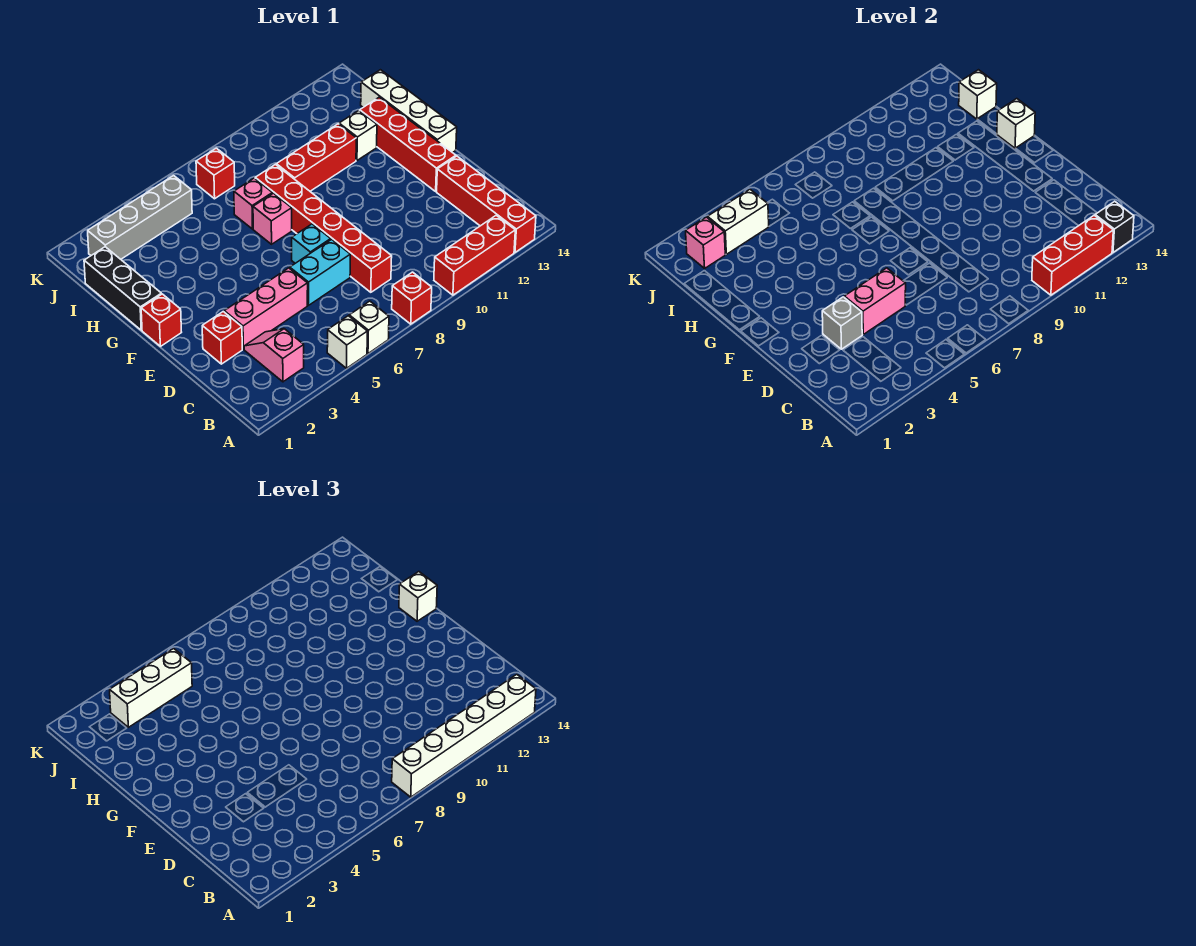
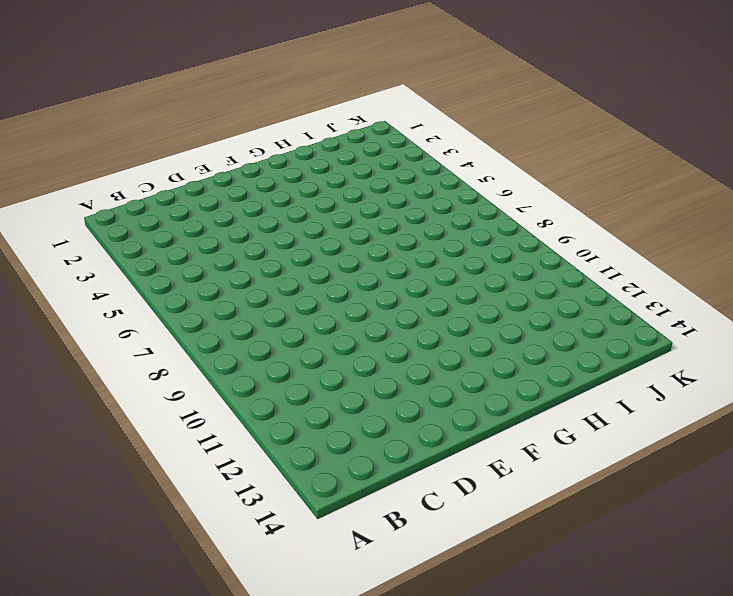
none -> white 1x1 brick [327,316,367,368]
none -> white 1x1 brick [349,301,389,353]
none -> red 1x1 brick [392,272,432,324]
none -> red 1x3 brick [434,215,515,295]

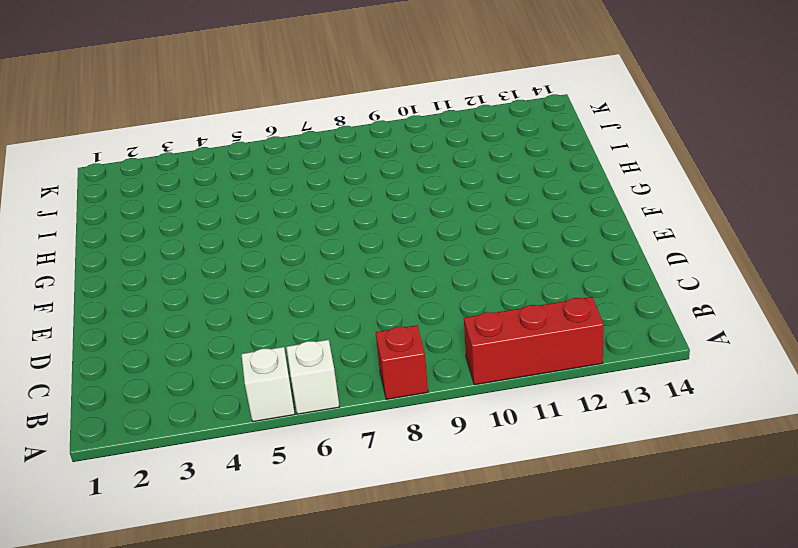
none -> red 1x4 brick [437,156,536,252]
none -> pink 1x2 slope [244,329,304,382]
none -> red 1x6 brick [255,164,392,292]
none -> red 1x1 brick [202,312,242,364]

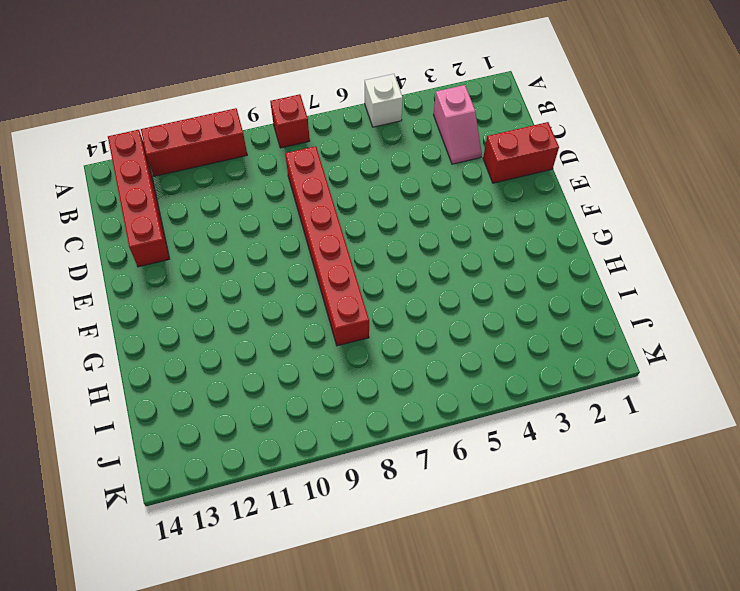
red 1x2 brick [483,122,559,183] -> red 1x1 brick [202,312,242,364]
none -> white 1x1 brick [349,301,389,353]
none -> pink 1x3 brick [224,268,308,349]
none -> cyan 1x2 brick [290,239,350,305]
none -> cyan 1x1 brick [292,224,331,263]

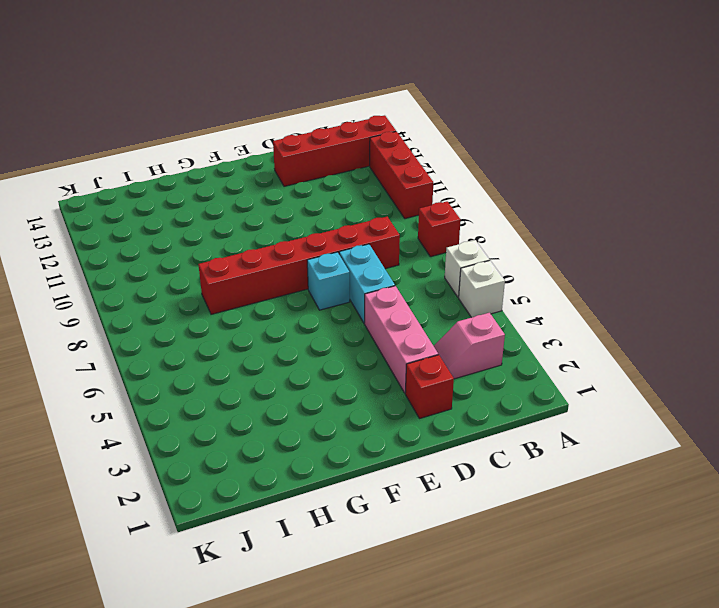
none -> red 1x4 brick [360,97,456,191]
none -> red 1x1 brick [141,294,182,346]
none -> white 1x4 brick [361,70,457,153]
none -> black 1x3 brick [84,247,161,330]

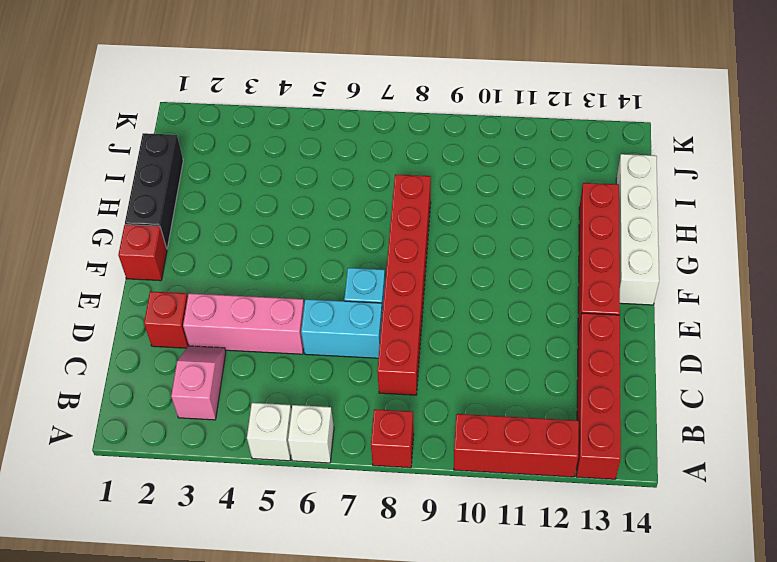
none -> pink 1x1 brick [253,193,292,244]
none -> pink 1x1 brick [234,178,272,229]
none -> red 1x3 brick [276,124,356,191]
none -> white 1x1 brick [339,111,377,160]

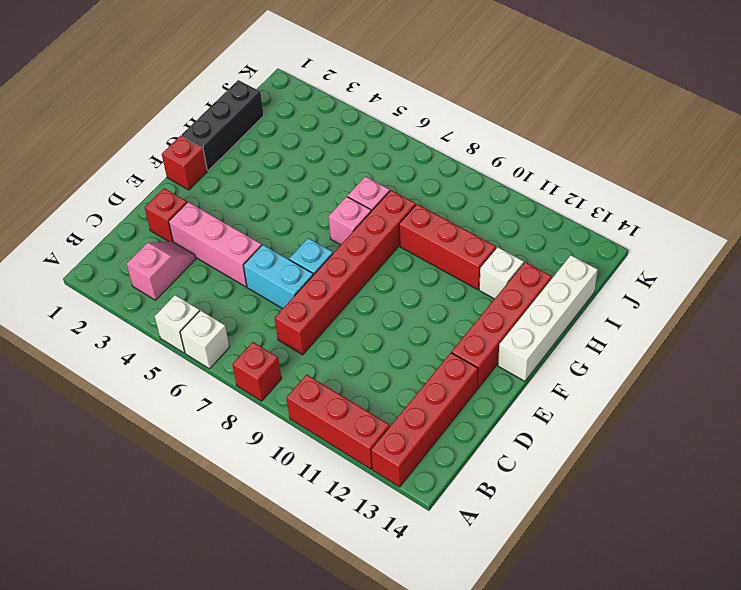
none -> grey 1x4 brick [88,176,192,259]
none -> red 1x1 brick [196,148,235,199]
none -> red 1x3 brick [1032,215,1113,295]
none -> black 1x1 brick [1095,201,1134,252]

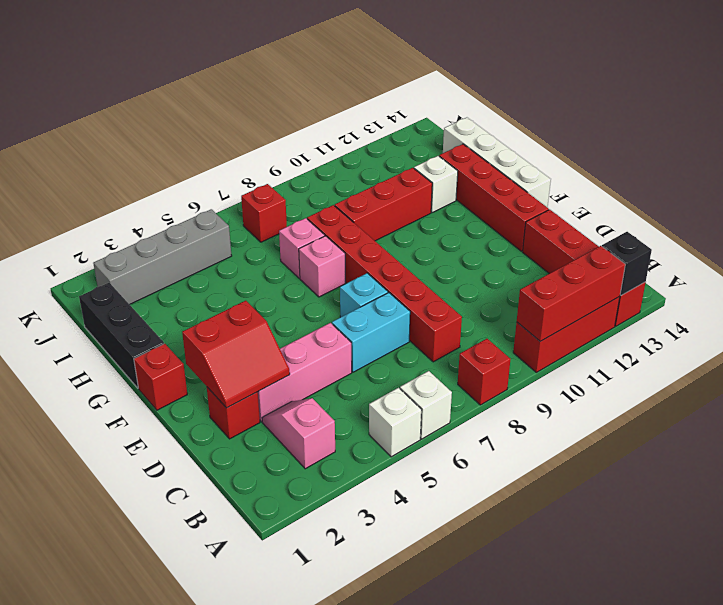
red 2x2 slope [182,301,290,408] -> grey 1x1 brick [822,297,863,349]
none -> pink 1x2 brick [844,268,906,334]
none -> white 1x1 brick [997,99,1035,148]
none -> white 1x1 brick [959,70,997,119]
none -> pink 1x1 brick [686,217,725,268]

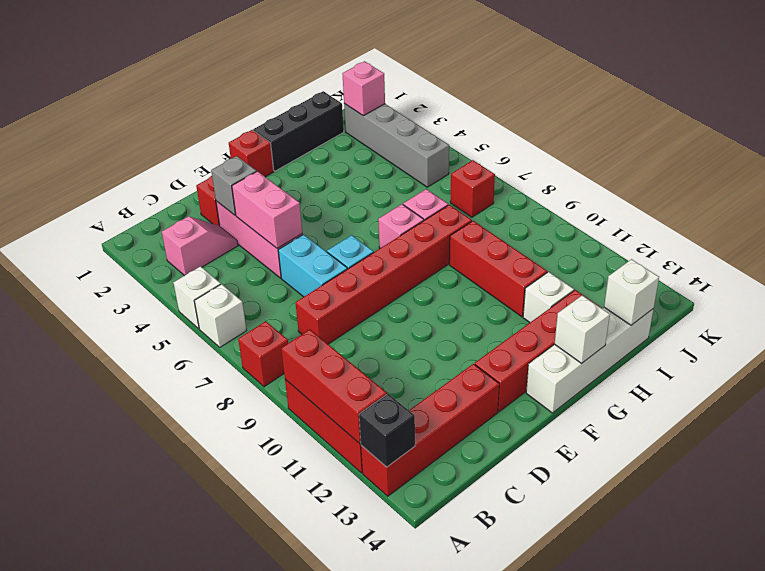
none -> white 1x2 brick [708,190,769,254]
none -> white 1x6 brick [392,674,536,797]
none -> white 1x1 brick [399,572,437,621]
none -> white 1x3 brick [110,649,192,727]

